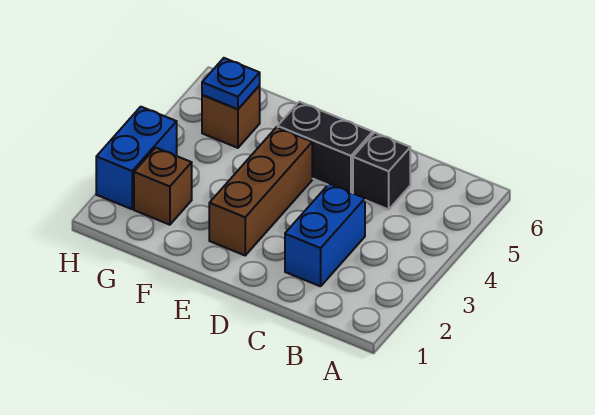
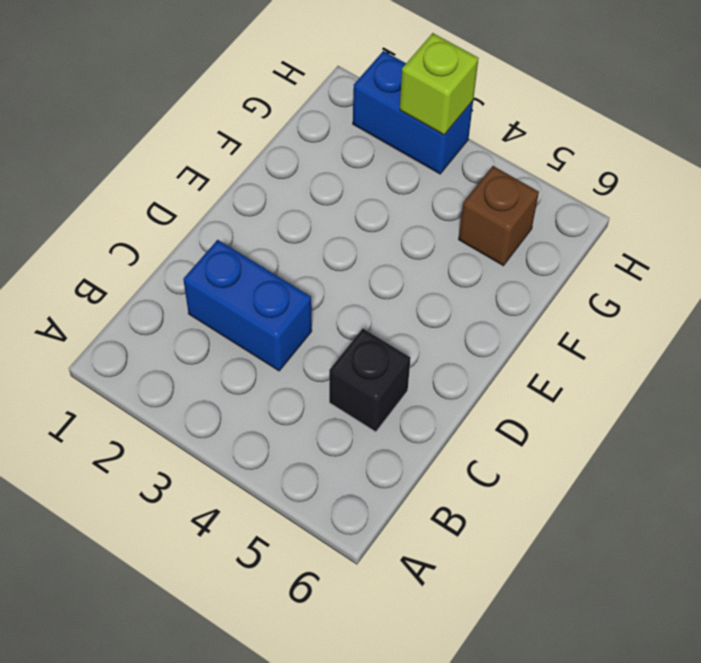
lime 1x1 brick [400,33,479,135] -> none
none -> black 1x2 brick [278,102,373,193]
none -> brown 1x3 brick [209,127,312,255]

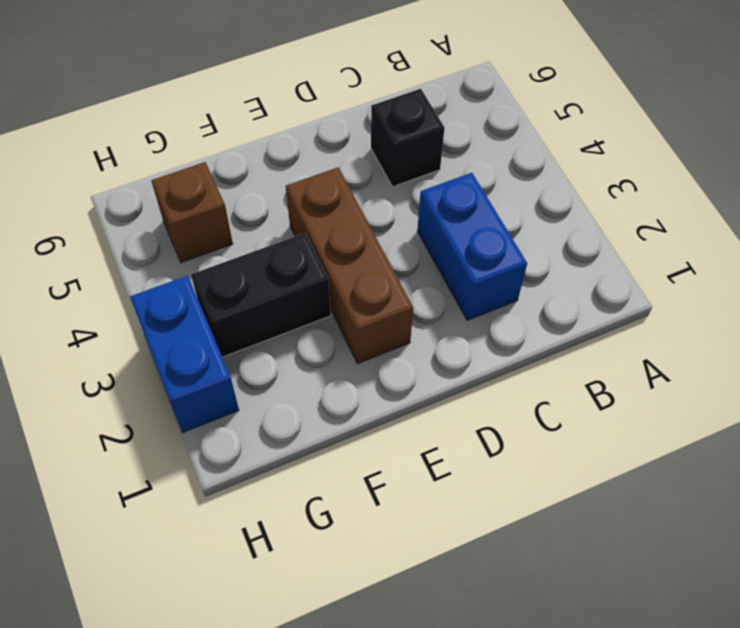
black 1x2 brick [191,233,331,357] -> black 1x2 brick moved to [278,102,373,193]
none -> brown 1x1 brick [134,148,192,225]
none -> blue 1x1 plate [202,58,260,109]

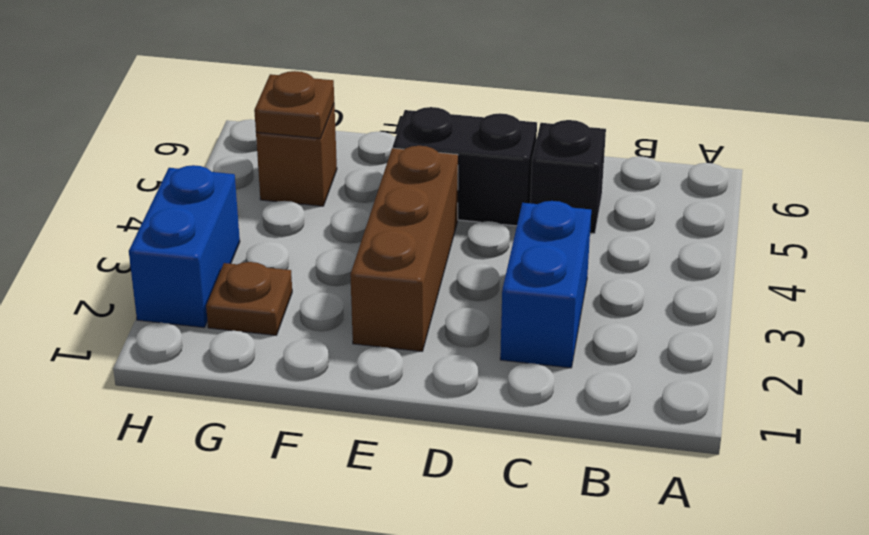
brown 1x1 plate [206,262,292,335] -> brown 1x1 brick [134,148,192,225]
brown 1x1 plate [254,71,334,138] -> blue 1x1 plate [202,58,260,109]

